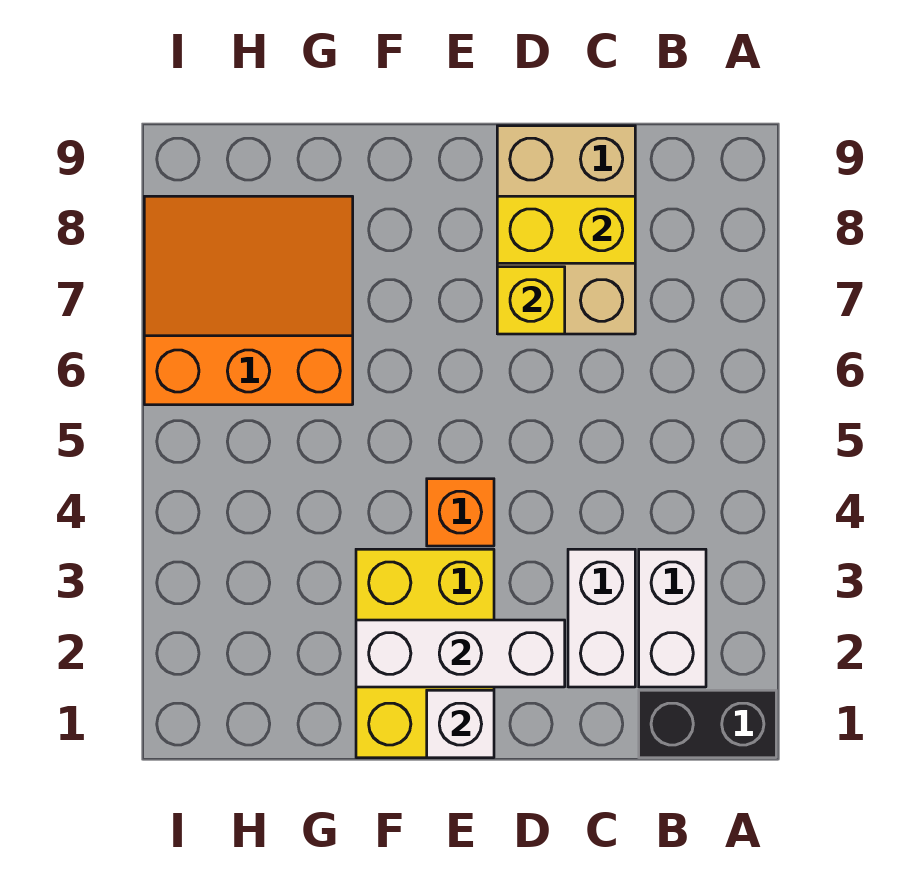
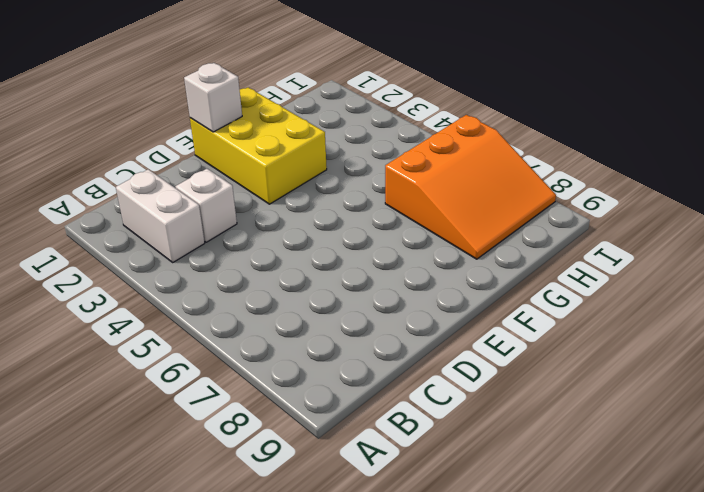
white 1x1 brick [175,169,237,242] -> white 1x2 brick [568,549,635,687]
none -> black 1x2 brick [639,690,776,758]
none -> tan 2x3 brick [497,126,635,334]

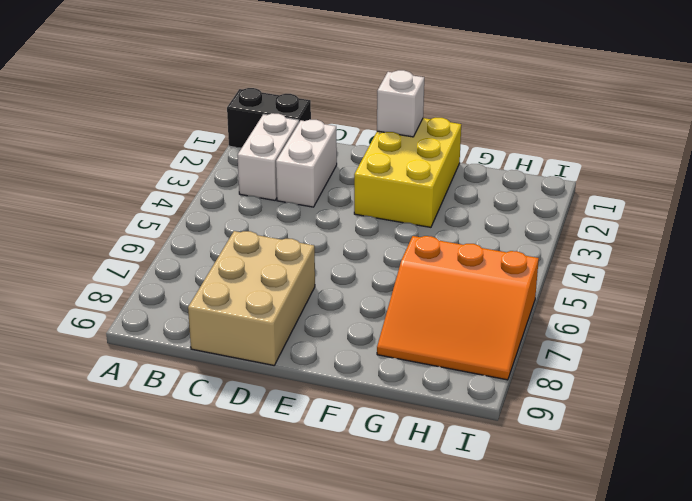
none -> orange 1x1 brick [427,479,494,546]
none -> yellow 1x2 brick [497,196,635,263]

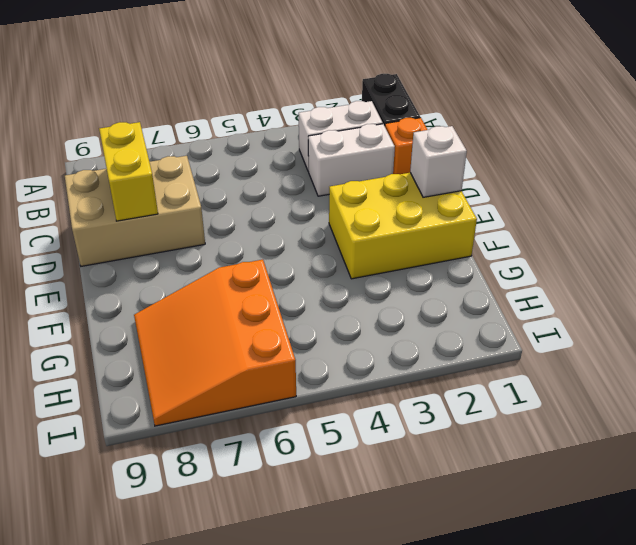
orange 1x1 brick [385,118,427,174] -> orange 1x1 brick moved to [427,479,494,546]
none -> white 1x3 brick [356,620,565,687]
none -> yellow 1x1 brick [497,267,565,334]

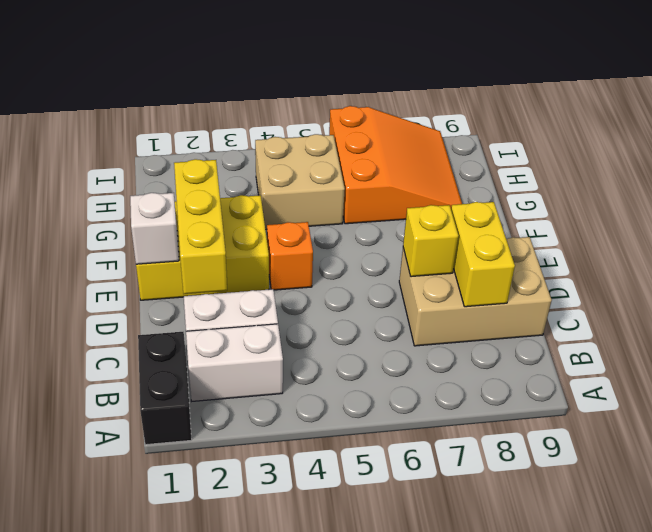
yellow 1x3 brick [174,159,227,294] -> white 1x3 brick [356,620,565,687]
tan 2x2 brick [255,134,345,229] -> none

